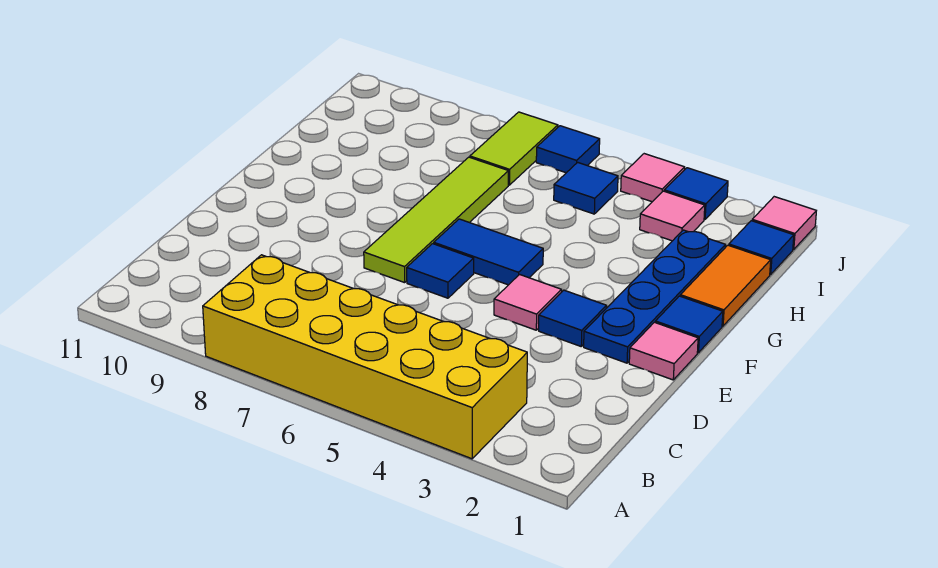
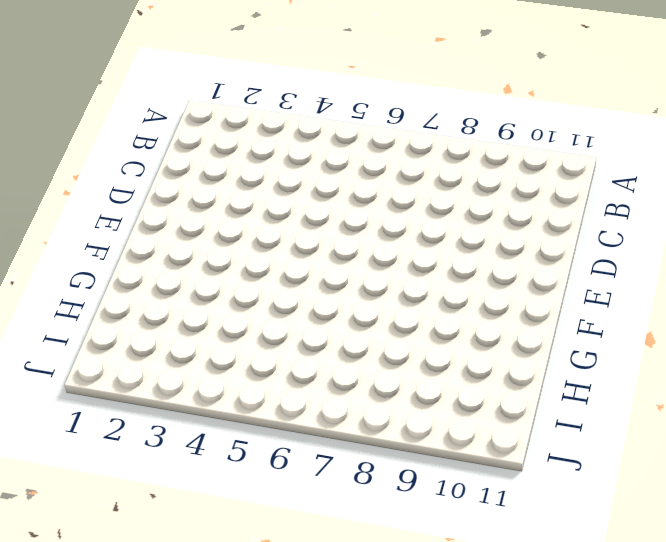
none -> yellow 2x6 brick [203,255,527,459]
none -> pink 1x1 tile [629,322,698,380]
none -> blue 1x4 plate [584,230,726,363]

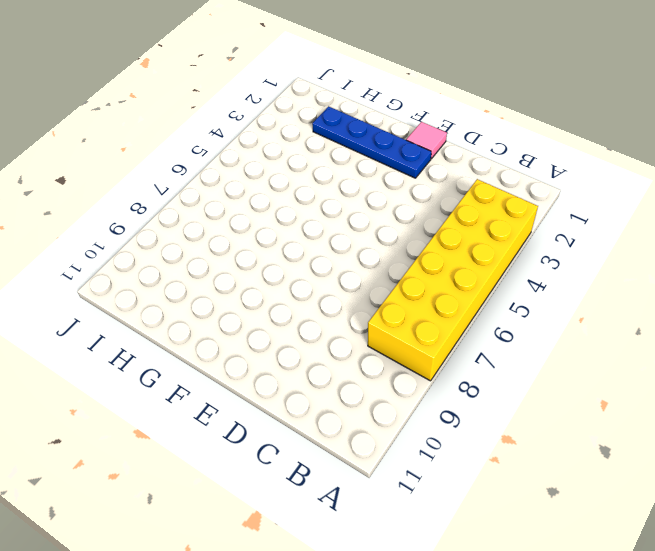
none -> blue 1x1 tile [539,290,606,346]
none -> pink 1x1 tile [494,275,562,330]
none -> blue 1x1 tile [407,244,474,298]

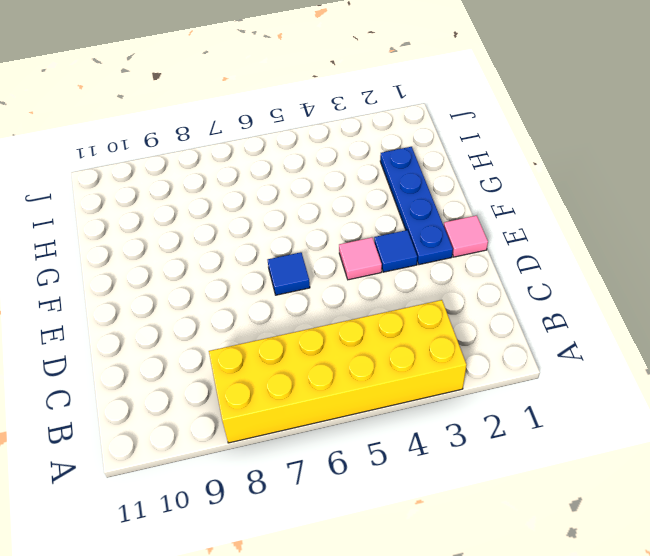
none -> lime 1x4 tile [364,157,508,283]
none -> blue 1x1 tile [655,296,723,353]
none -> blue 1x2 tile [434,219,543,285]

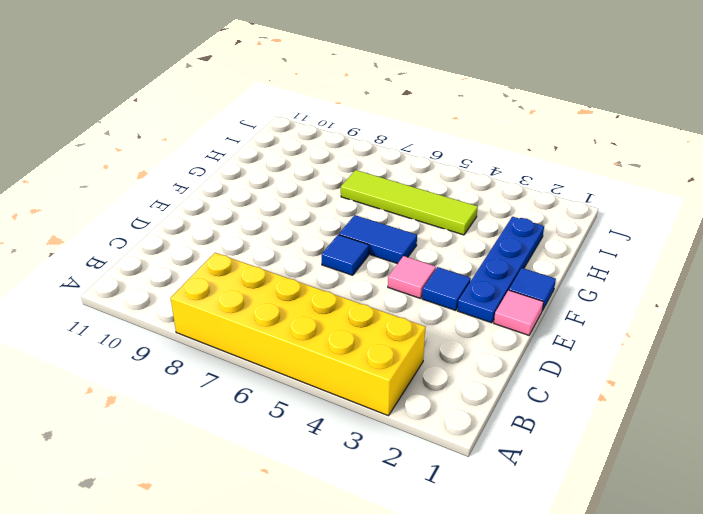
lime 1x4 tile [341,170,478,235] -> lime 1x4 tile turned to [364,157,508,283]
none -> orange 1x2 tile [680,245,771,326]
none -> blue 1x1 tile [729,221,794,274]
none -> pink 1x1 tile [640,191,705,241]

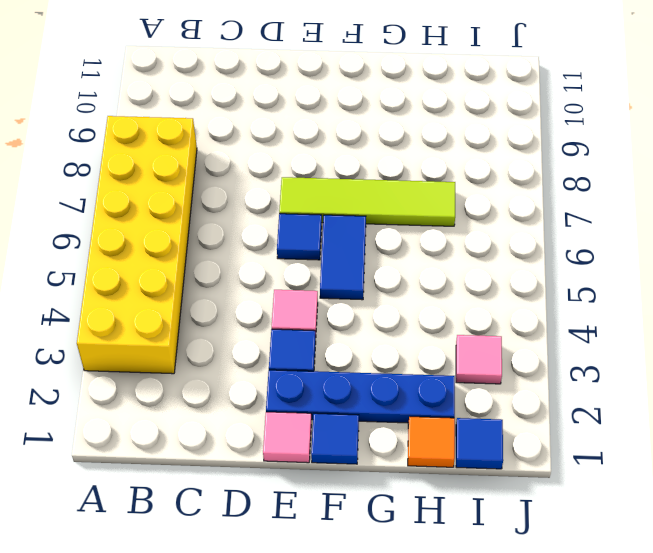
orange 1x1 tile [408,417,455,467] -> orange 1x2 tile [680,245,771,326]
none -> blue 1x1 tile [554,162,618,214]
none -> lime 1x2 tile [470,112,558,185]
none -> pink 1x1 tile [752,197,816,249]

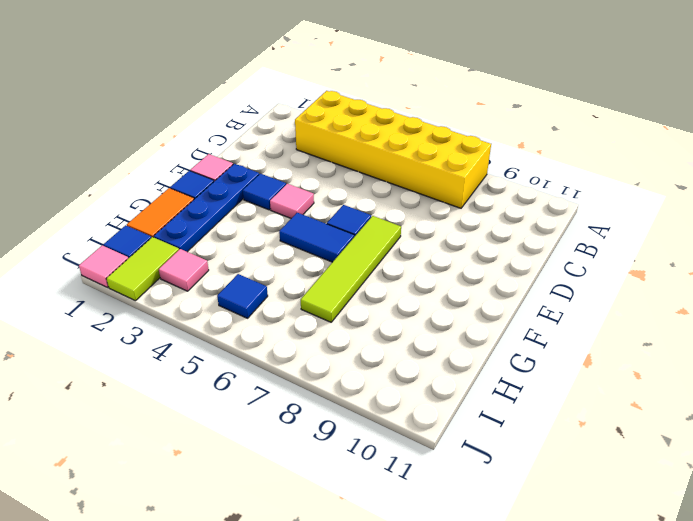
lime 1x2 tile [106,237,179,301] -> lime 1x2 tile moved to [470,112,558,185]
none -> blue 1x1 tile [664,168,728,219]
none -> pink 1x1 tile [621,154,685,202]
none -> blue 1x1 tile [536,126,600,173]

